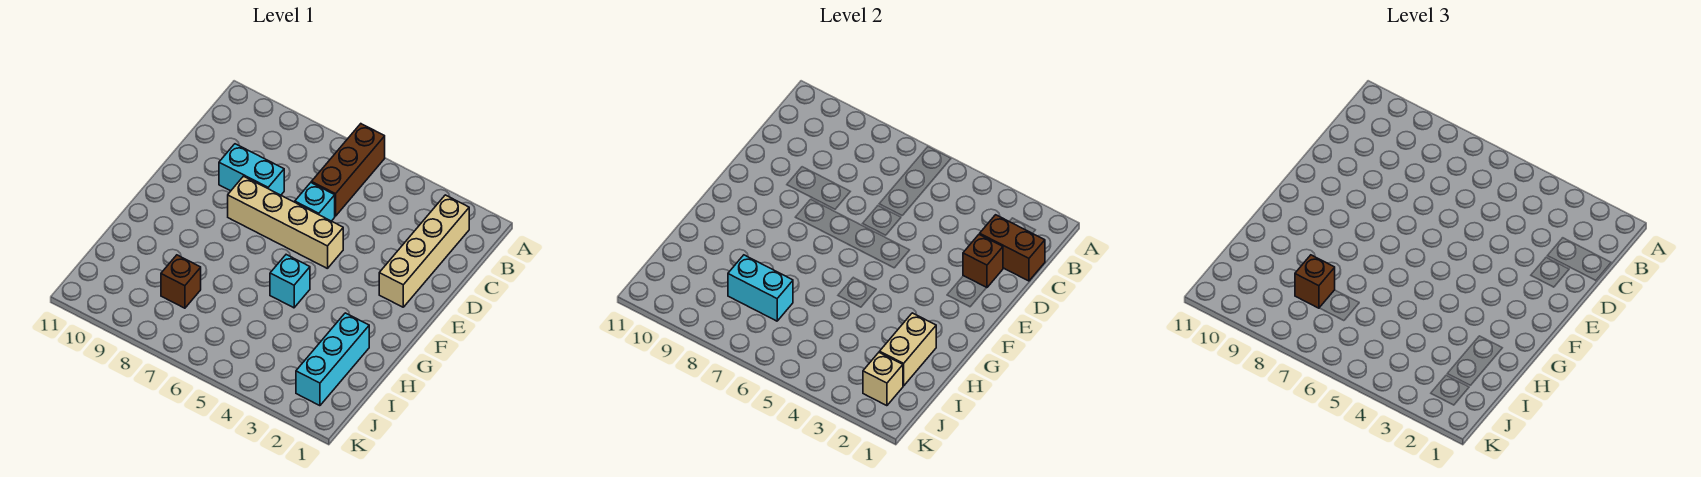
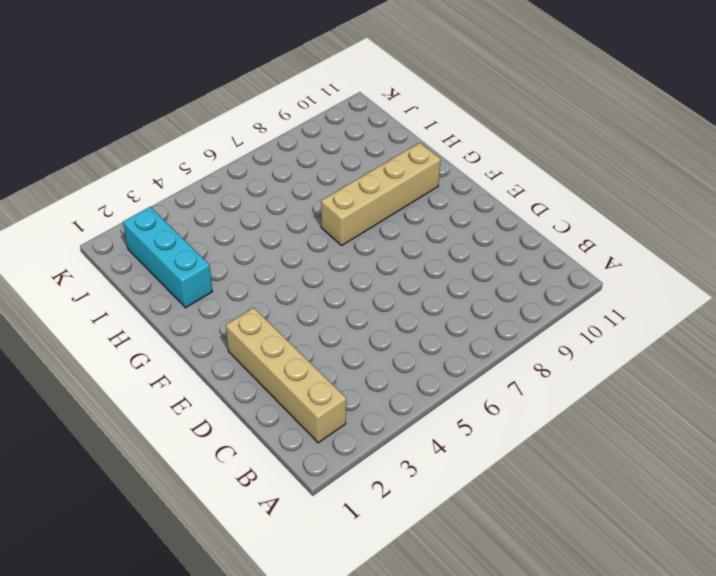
tan 1x4 brick [321,143,441,245] -> tan 1x4 brick moved to [228,176,343,269]
none -> brown 1x3 brick [311,124,385,216]
none -> cyan 1x1 brick [295,183,335,221]
none -> cyan 1x2 brick [219,144,284,195]

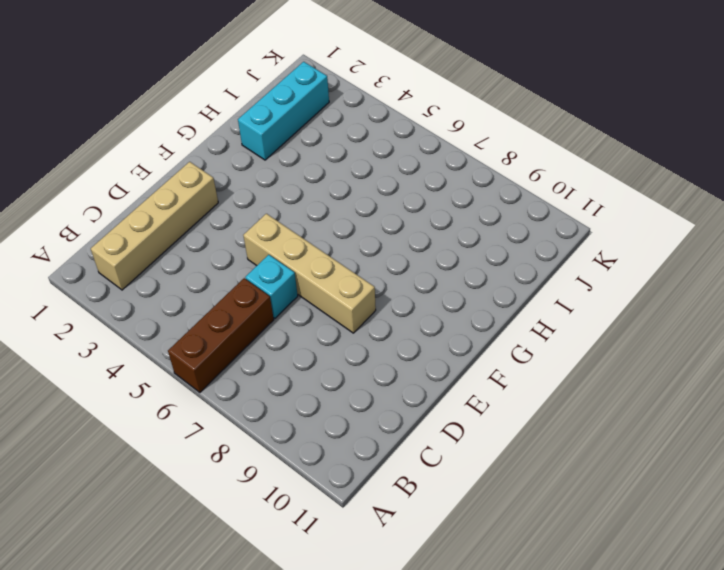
none -> cyan 1x2 brick [219,144,284,195]
none -> cyan 1x1 brick [270,255,310,308]
none -> brown 1x1 brick [161,255,201,308]

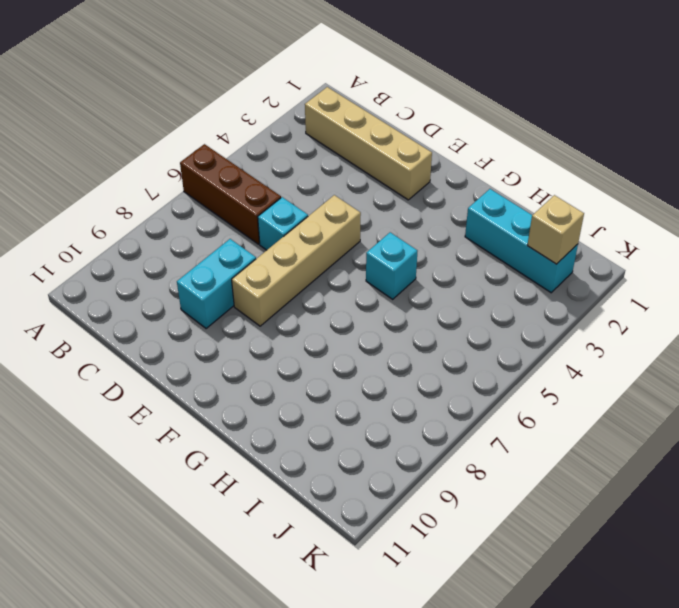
none -> brown 1x1 brick [161,255,201,308]
none -> brown 1x2 brick [980,215,1045,281]
none -> brown 1x1 brick [963,234,1003,288]

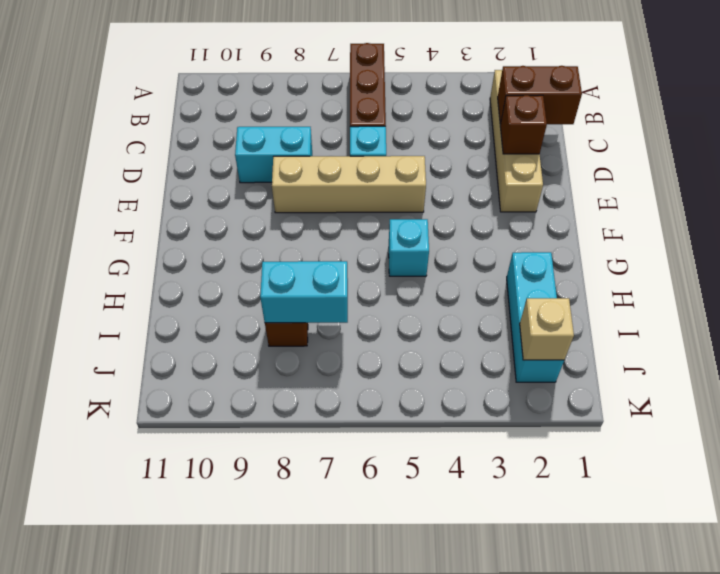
none -> tan 1x2 brick [880,313,936,386]
none -> brown 1x1 brick [1295,255,1335,308]

